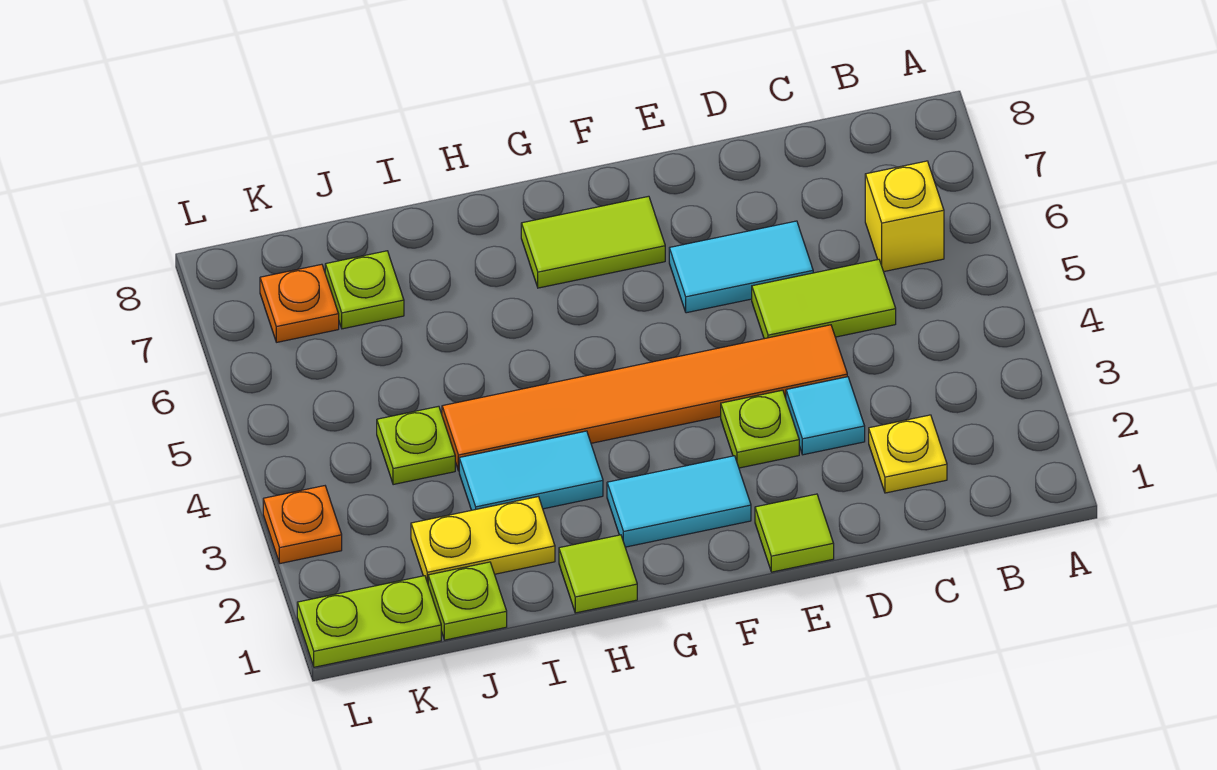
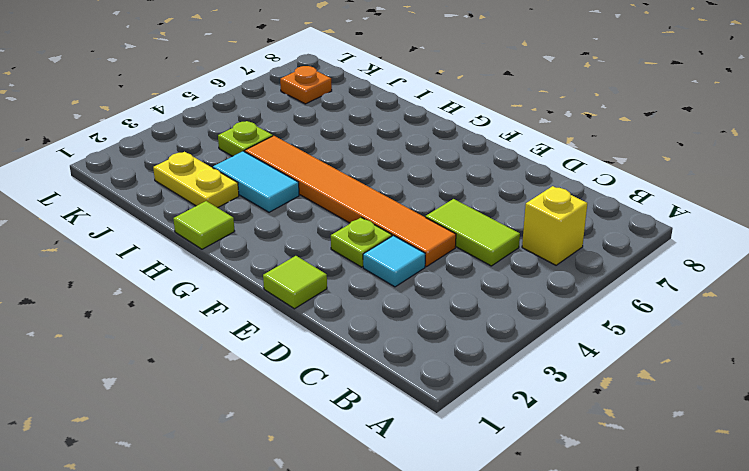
none -> yellow 1x1 plate [869,415,947,493]
none -> cyan 1x2 tile [669,221,813,313]
none -> cyan 1x2 tile [607,456,751,547]

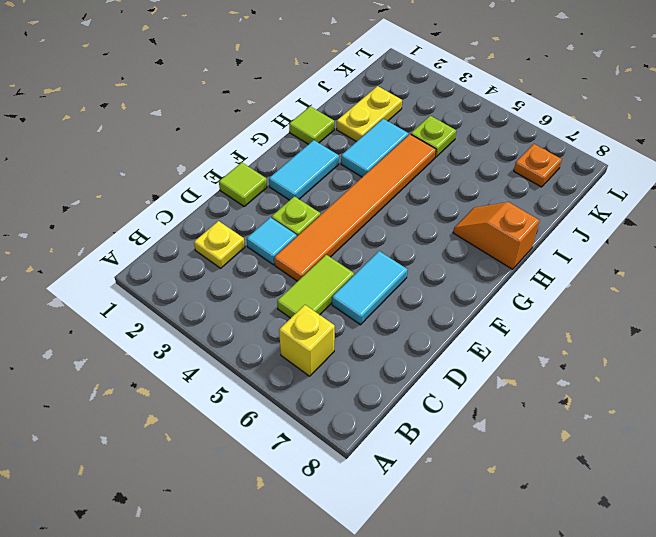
orange 1x2 slope [453,202,539,269] -> none
none -> lime 1x2 tile [521,196,665,288]
none -> lime 1x1 plate [428,562,507,640]
none -> lime 1x1 plate [325,251,404,329]

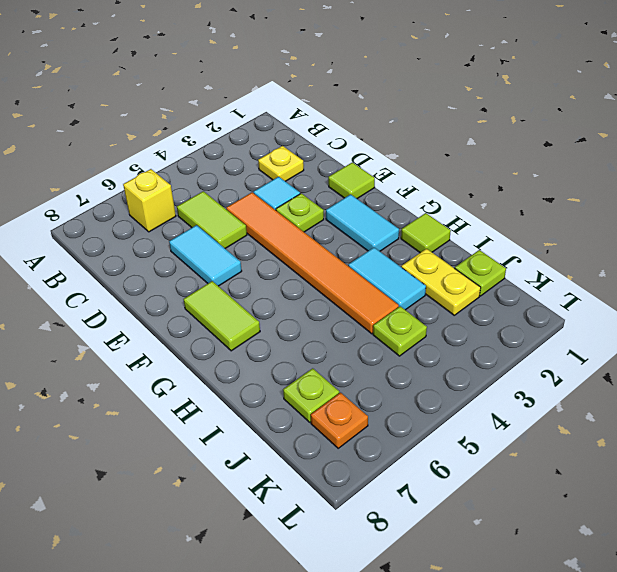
none -> lime 1x2 plate [297,576,441,667]
none -> orange 1x1 plate [263,486,342,563]

